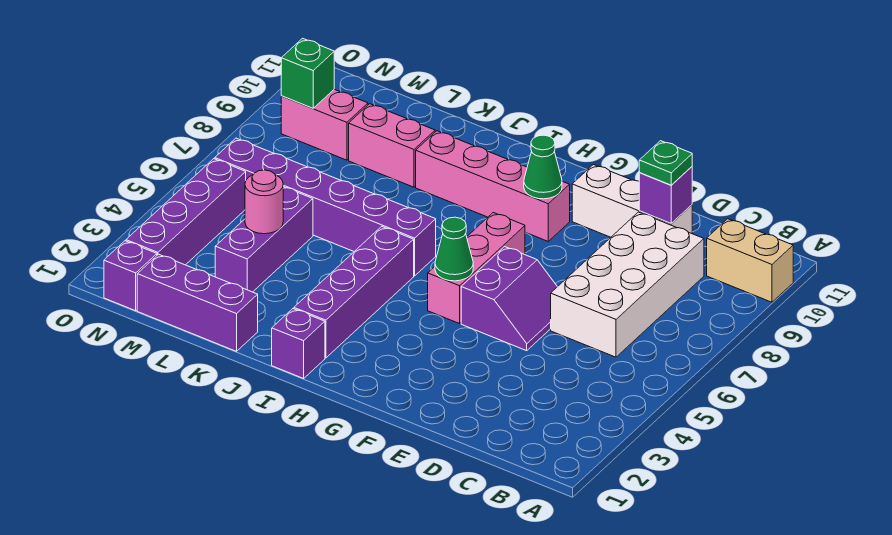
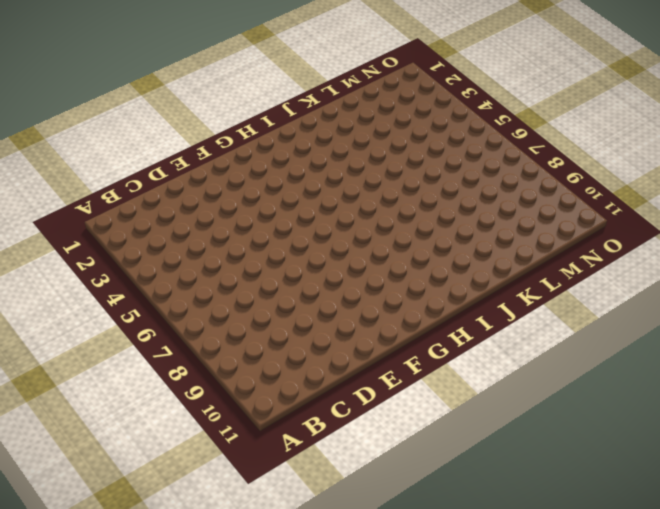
none -> tan 1x2 brick [707,219,793,302]
none -> white 2x4 brick [551,212,704,357]
none -> white 1x3 brick [572,165,692,237]

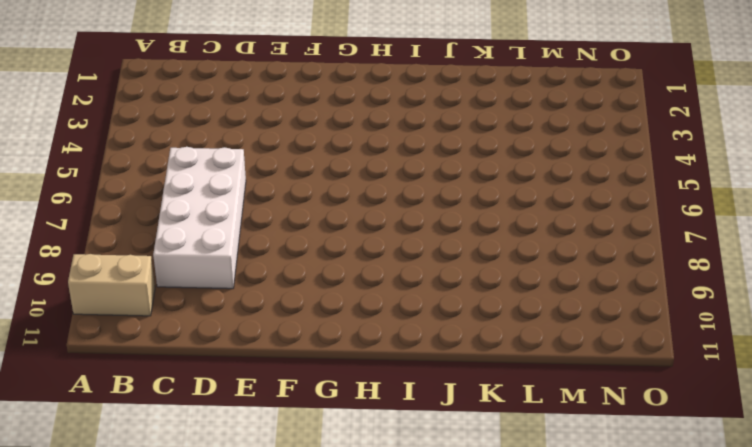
none -> white 1x3 brick [572,165,692,237]
none -> purple 2x2 slope [461,247,557,351]
none -> pink 1x3 brick [428,213,525,324]

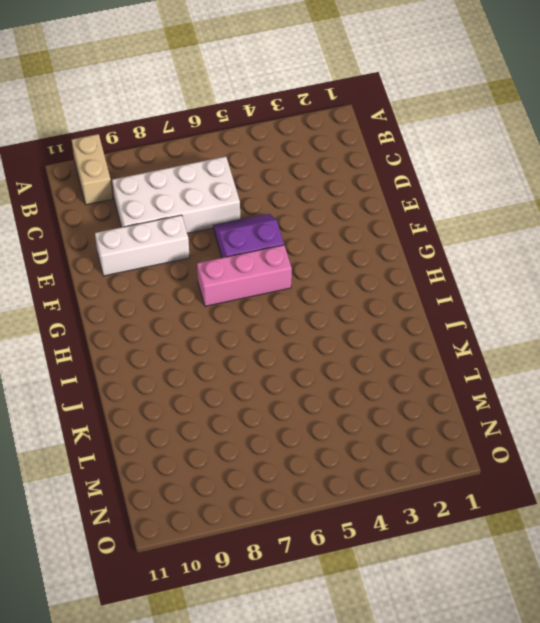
white 1x3 brick [95,215,190,276] -> white 1x3 brick turned to [572,165,692,237]
none -> pink 1x4 brick [416,131,570,241]
none -> purple 1x1 brick [272,309,325,378]
none -> purple 1x4 brick [294,226,414,358]

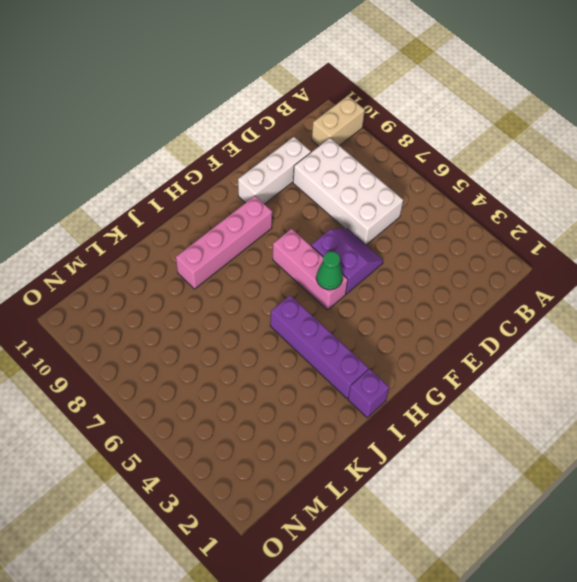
none -> purple 1x6 brick [215,138,436,276]
none -> purple 1x3 brick [137,254,258,351]
none -> pink 1x2 brick [349,104,435,187]

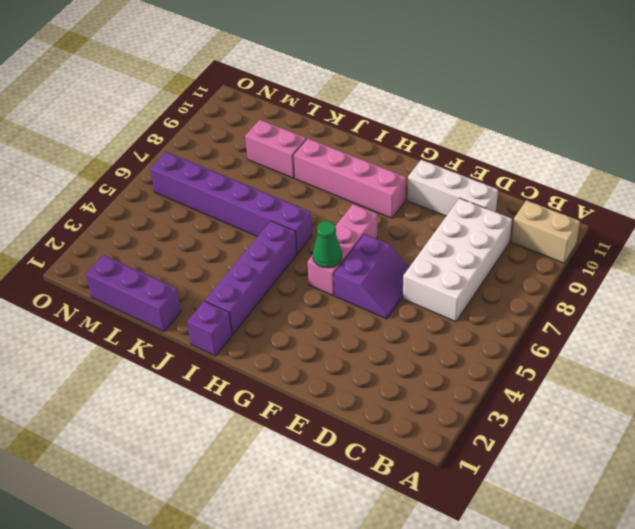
none -> purple 1x3 brick [215,187,313,292]
none -> pink 1x2 brick [281,89,368,160]
none -> purple 1x1 brick [104,241,157,311]

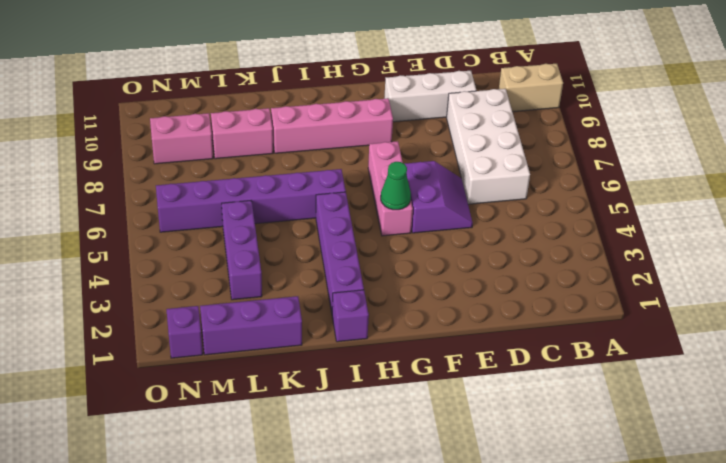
none -> purple 1x4 brick [126,159,246,265]
none -> purple 1x1 brick [639,167,692,223]
none -> green 1x1 cone [524,135,562,199]

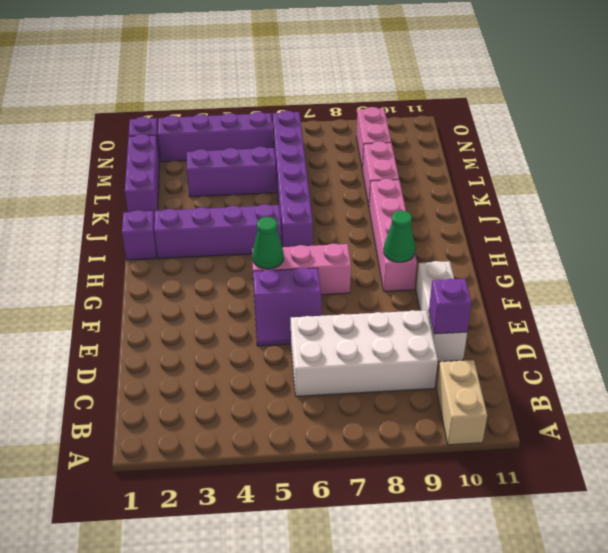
none -> pink 1x1 round brick [245,170,283,234]
none -> green 1x1 brick [281,38,334,108]
none -> green 1x1 plate [639,141,692,185]

